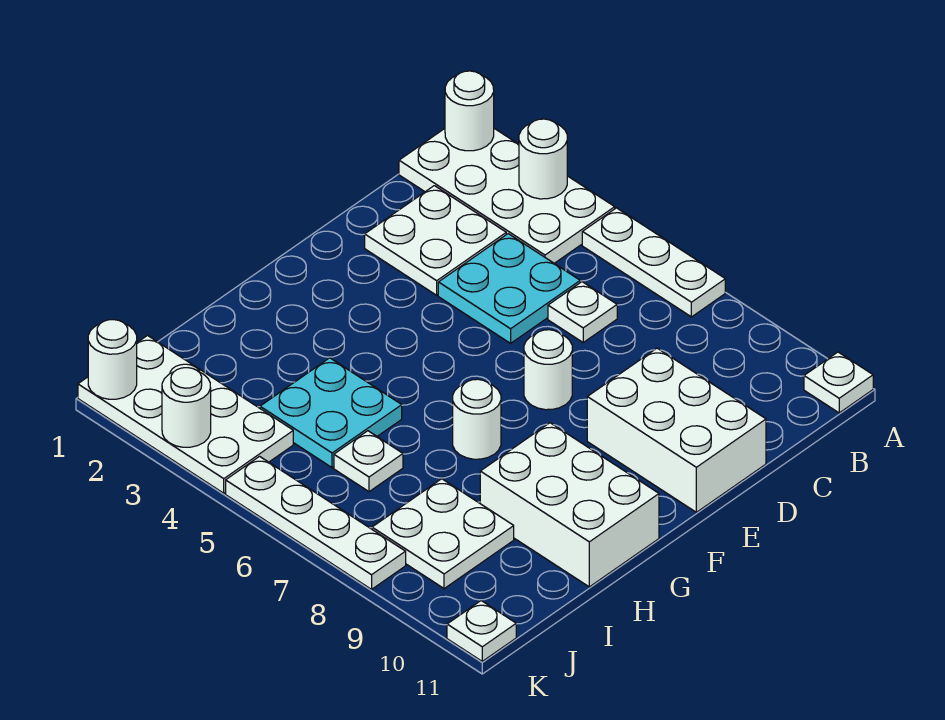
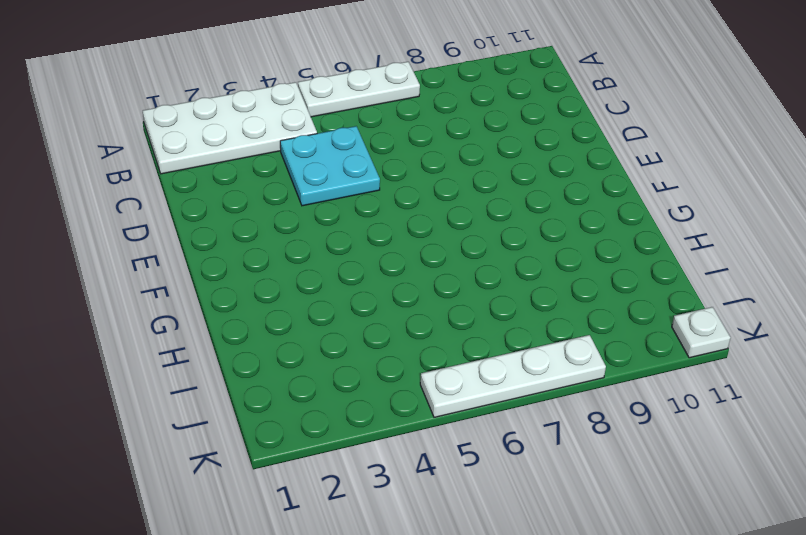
none -> white 1x1 plate [804,352,873,413]
none -> white 2x2 plate [365,186,506,295]
none -> white 1x1 plate [548,282,617,342]

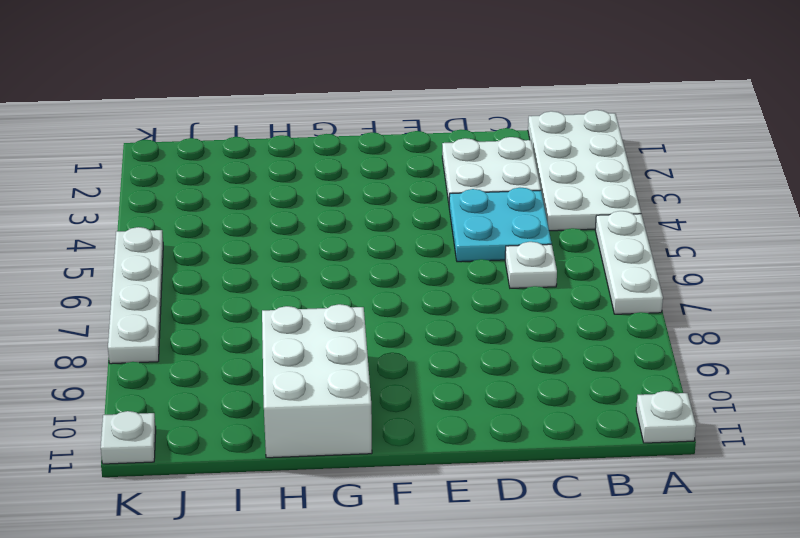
none -> white 2x3 brick [587,348,766,512]
none -> white 1x1 round brick [524,330,572,410]
none -> white 1x1 round brick [453,379,501,459]

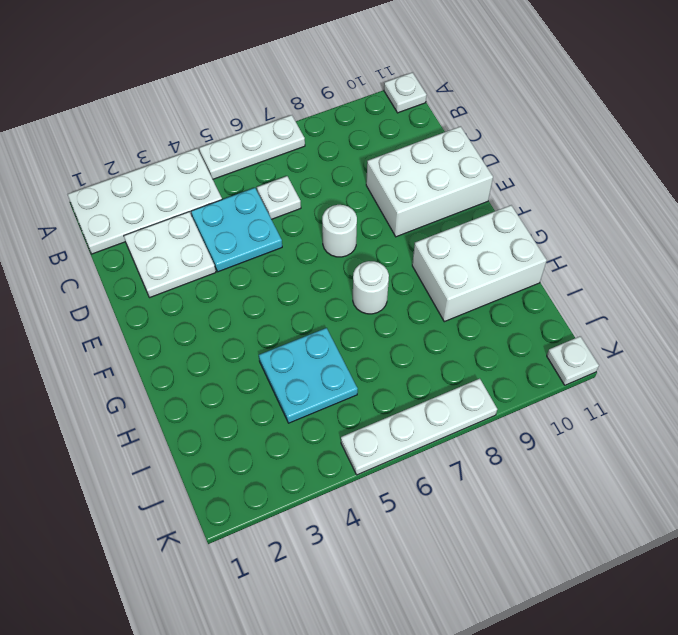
none -> white 1x1 plate [334,431,403,492]
none -> white 2x2 plate [372,479,514,589]
none -> white 2x4 plate [78,336,293,493]

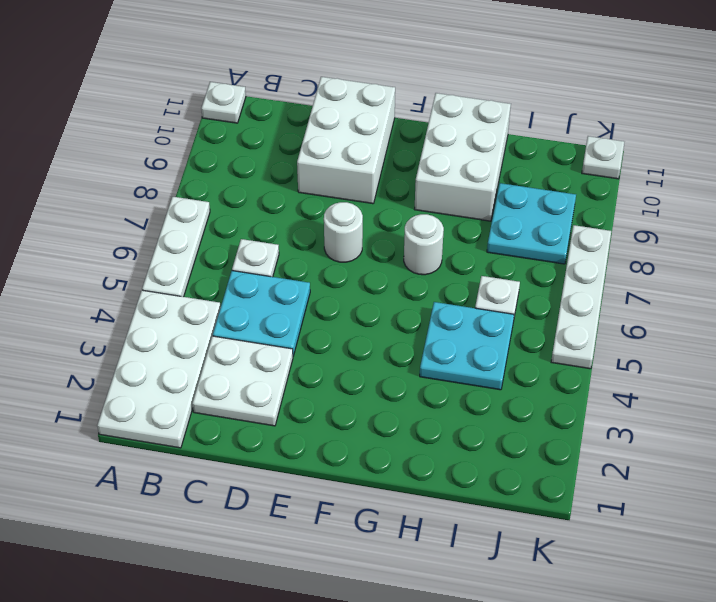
cyan 2x2 plate [487,183,576,264] -> white 2x2 plate [372,479,514,589]
none -> white 2x4 plate [78,336,293,493]
none -> white 1x1 round brick [445,71,494,151]
none -> white 1x1 round brick [519,119,567,199]

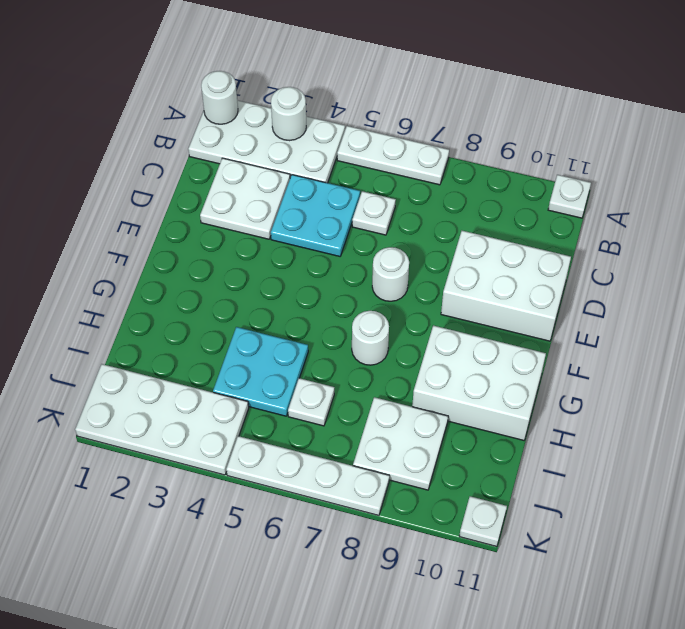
none -> white 1x1 round brick [88,320,137,399]
none -> white 1x1 round brick [162,368,211,447]

